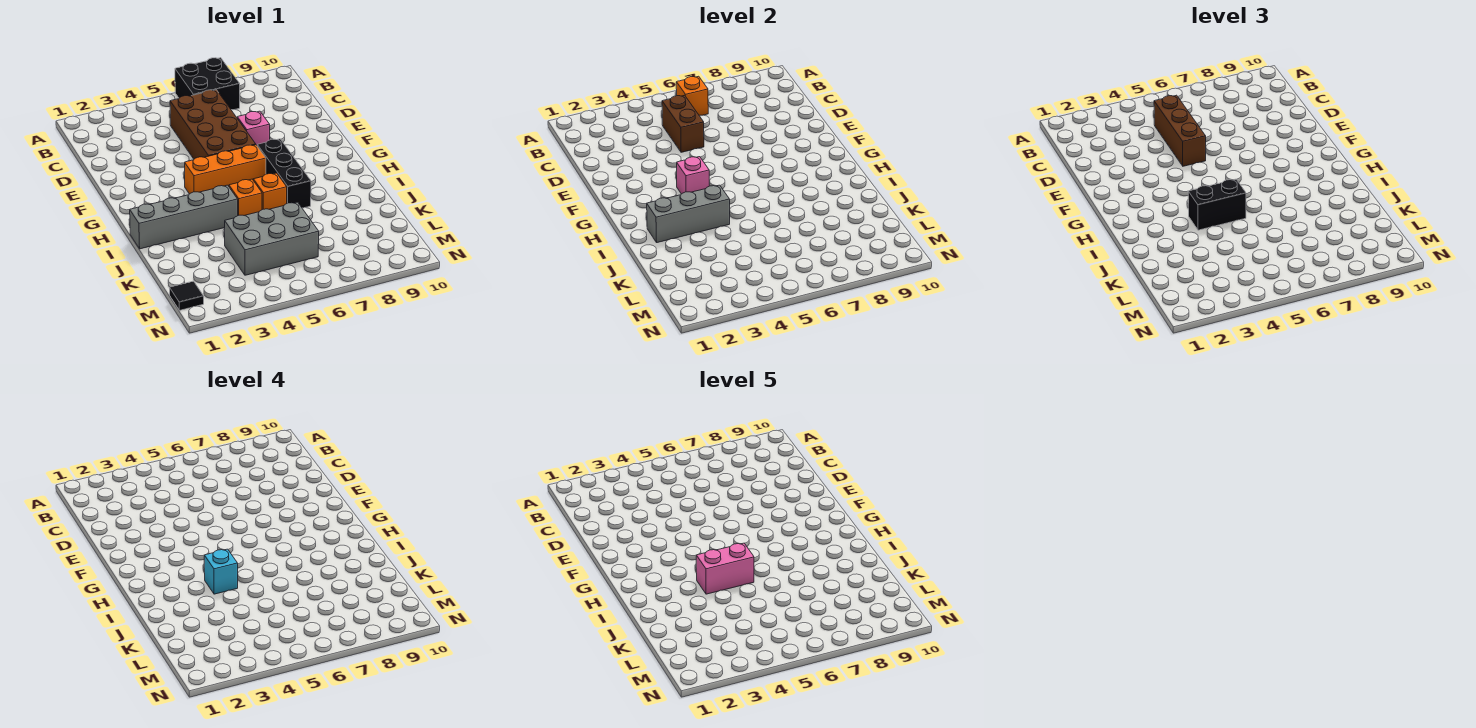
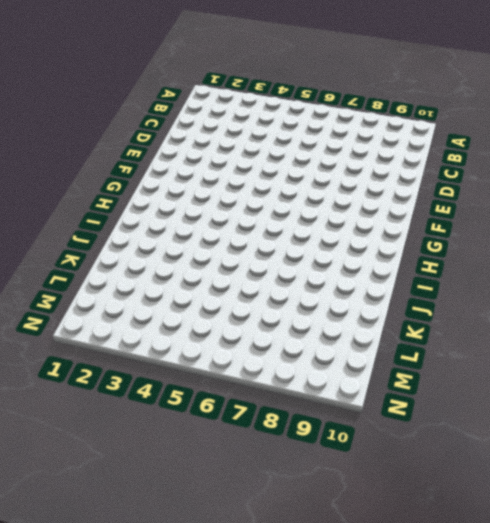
none -> black 2x2 brick [175,58,240,110]
none -> brown 2x4 brick [170,90,256,159]
none -> pink 1x1 brick [237,111,270,145]

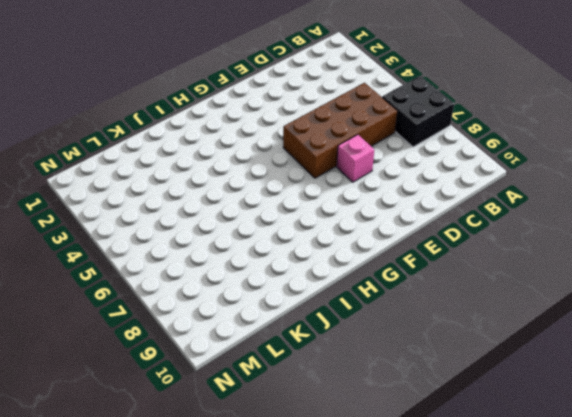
none -> orange 1x3 brick [185,145,266,194]
none -> black 1x3 brick [257,139,311,208]
none -> grey 1x4 brick [130,185,238,249]

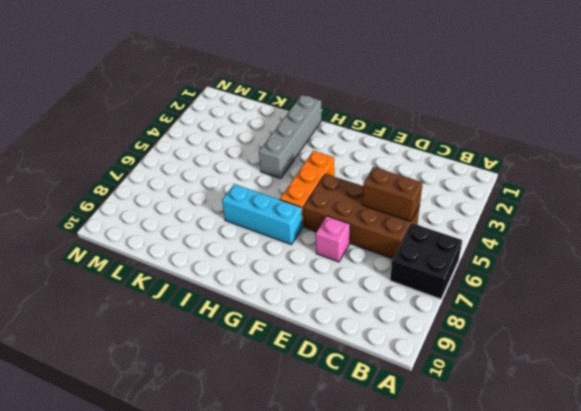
cyan 1x3 brick [222,184,302,245] -> black 1x3 brick [257,139,311,208]
none -> orange 1x1 brick [229,179,262,216]
none -> orange 1x1 brick [253,173,287,210]
none -> grey 2x3 brick [225,202,319,275]

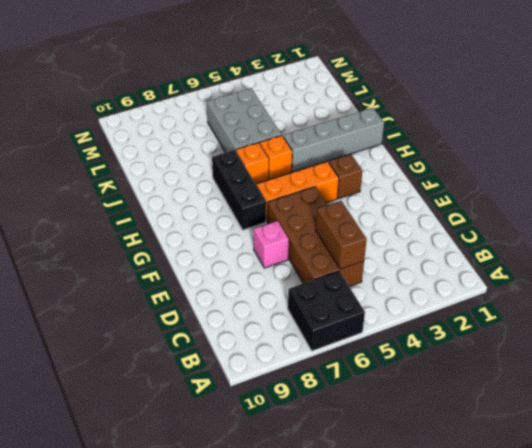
brown 1x1 brick [329,154,362,199] -> none
grey 2x3 brick [207,88,281,152] -> grey 2x3 brick turned to [225,202,319,275]
none -> black 1x1 tile [170,281,204,310]
none -> orange 1x1 brick [676,76,708,115]
none -> pink 1x1 brick [677,157,709,194]

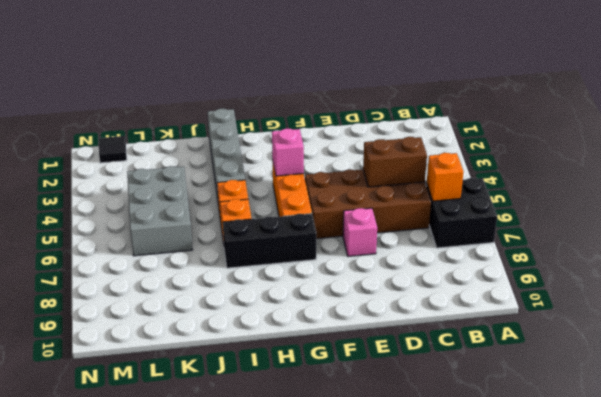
none -> grey 1x3 brick [647,185,730,243]
none -> brown 1x3 brick [1154,95,1206,166]
none -> black 1x2 brick [1188,179,1246,230]

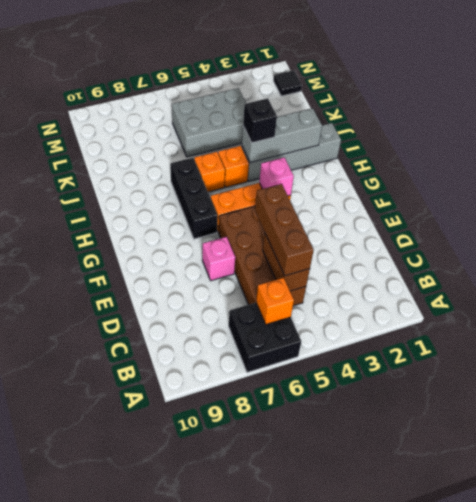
black 1x1 brick [243,98,277,143] -> black 1x2 brick [1188,179,1246,230]
none -> cyan 1x1 brick [204,549,238,594]
none -> pink 1x2 brick [696,543,754,594]

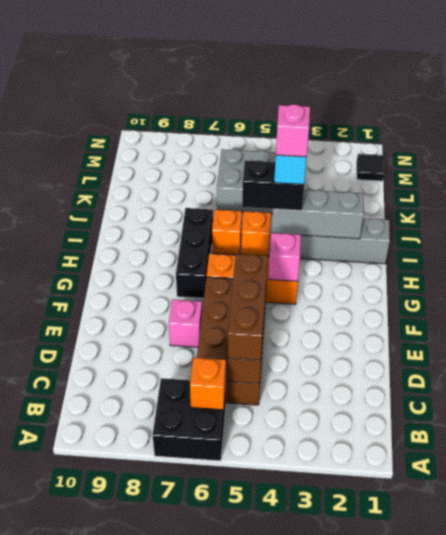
pink 1x1 brick [276,104,310,157] -> pink 1x2 brick [696,543,754,594]

